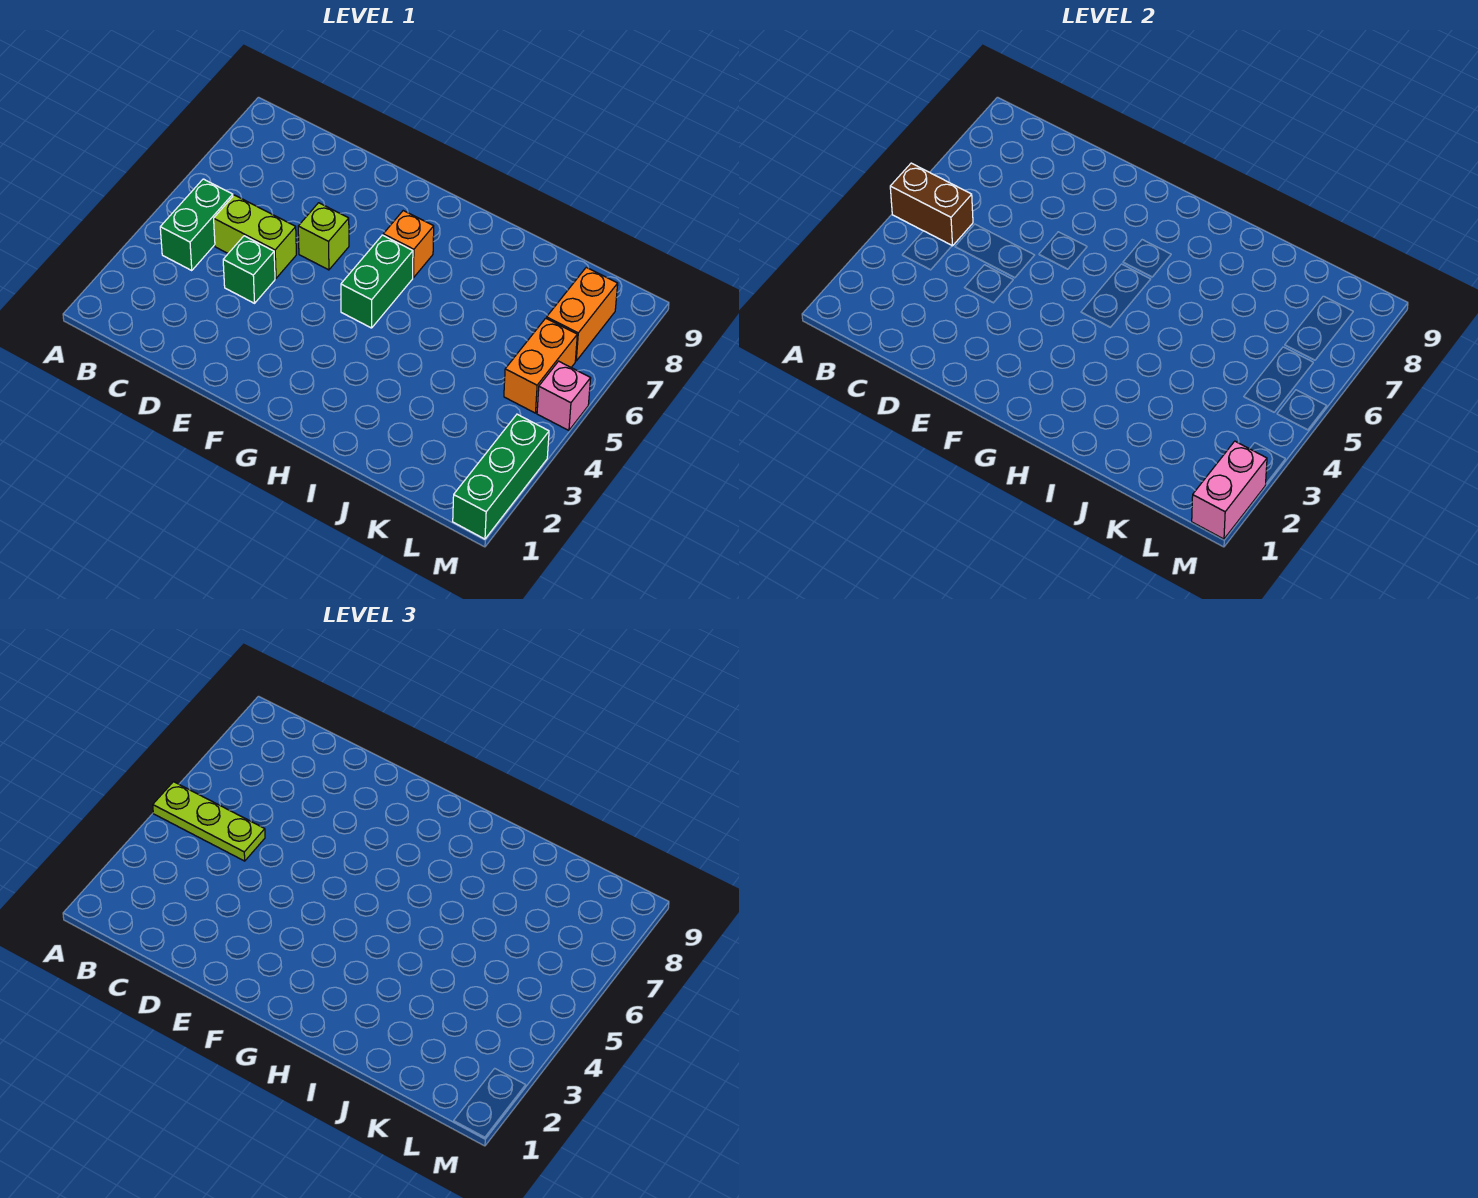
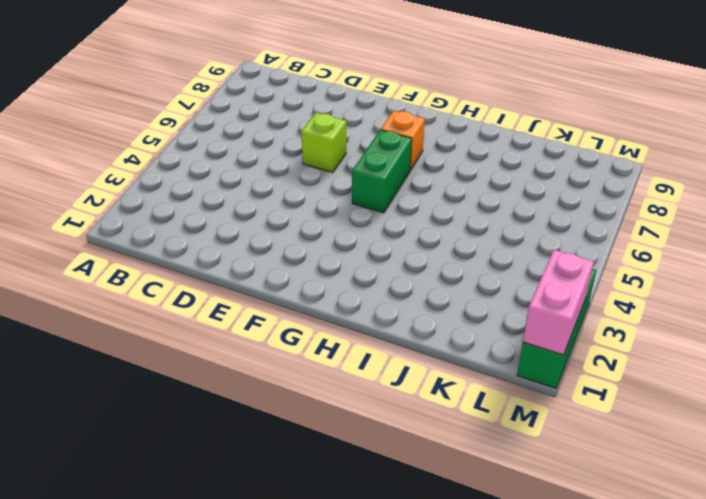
none -> green 1x2 brick [160,179,233,270]
none -> lime 1x2 brick [214,195,296,278]
none -> green 1x1 brick [223,236,275,303]

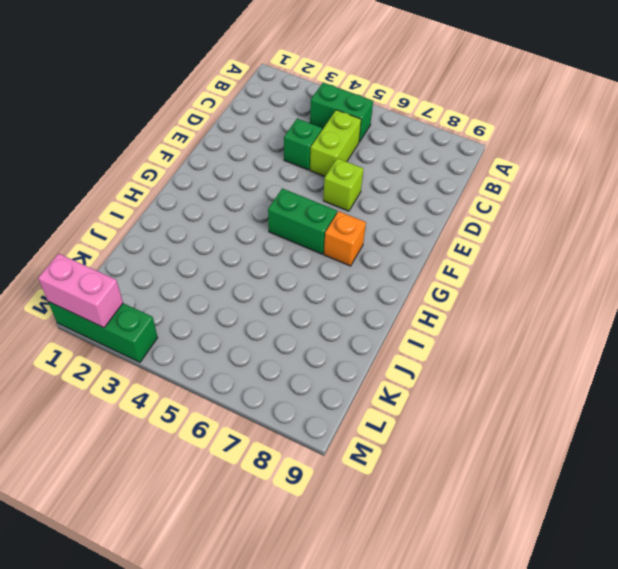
none -> orange 1x2 brick [504,318,577,413]
none -> orange 1x2 brick [547,267,618,361]
none -> pink 1x1 brick [537,361,591,430]

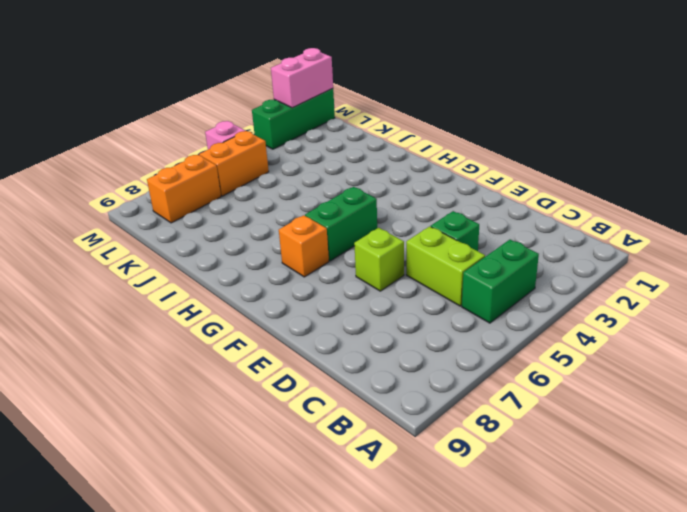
none -> brown 1x2 brick [890,163,973,246]
none -> lime 1x3 plate [153,782,265,861]

